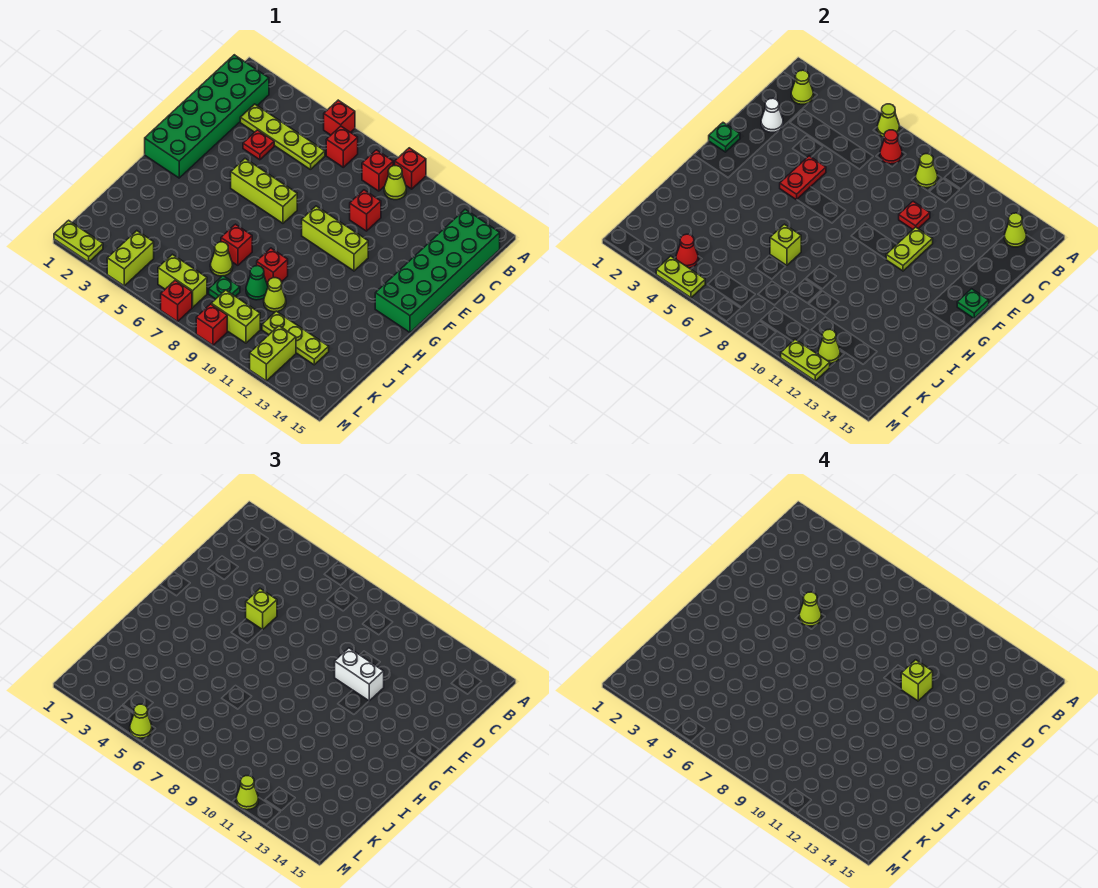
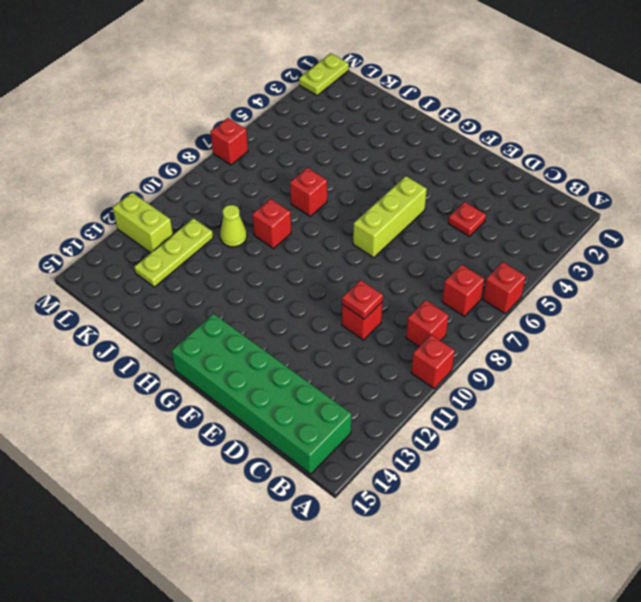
none -> green 2x6 brick [145,55,269,178]
none -> lime 1x1 cone [384,166,406,200]
none -> lime 1x4 plate [240,104,325,170]
none -> lime 1x3 brick [302,206,368,271]

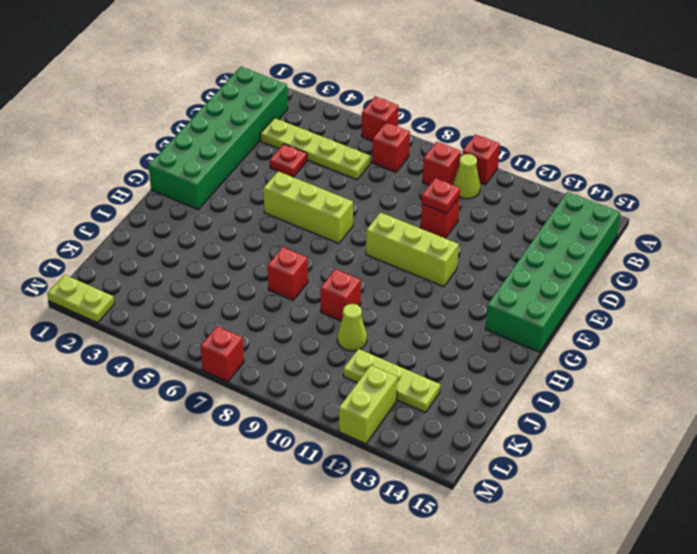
none -> lime 1x1 cone [210,242,233,276]
none -> green 1x1 cone [246,266,268,300]
none -> green 1x1 plate [209,276,240,299]
none -> lime 1x2 brick [107,231,154,286]

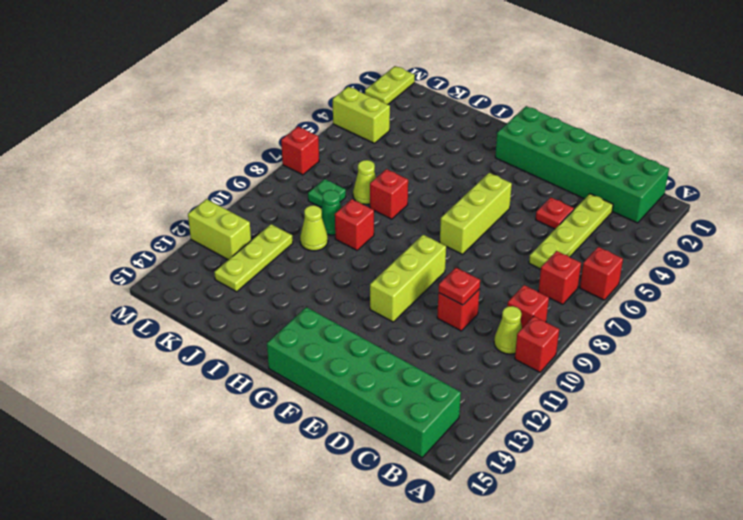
none -> lime 1x2 brick [158,254,207,307]
none -> lime 1x2 brick [211,290,260,343]
none -> red 1x1 brick [196,304,227,345]
none -> lime 1x1 cone [877,104,899,137]

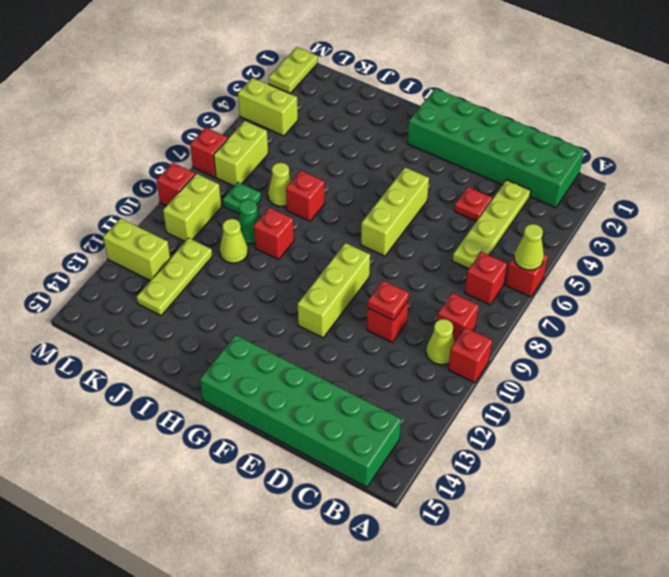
none -> lime 1x1 cone [791,70,813,104]
none -> red 1x1 cone [880,130,902,164]
none -> lime 1x1 cone [916,154,938,188]
none -> lime 1x1 cone [1004,213,1026,247]

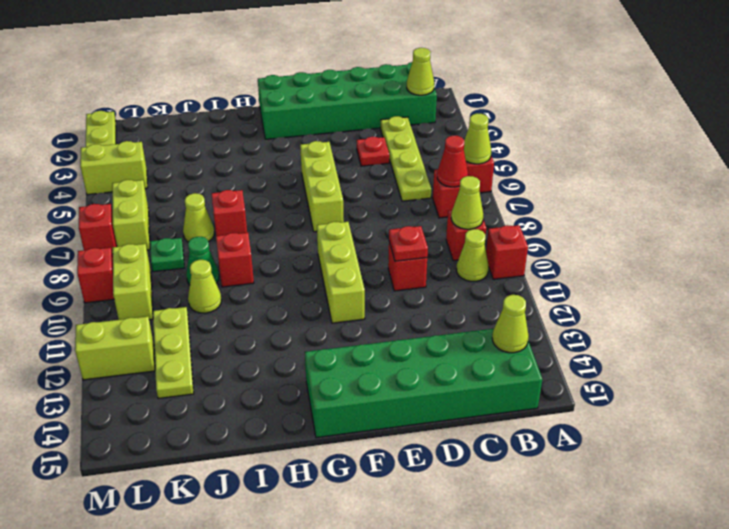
none -> white 1x1 cone [761,98,783,132]
none -> red 1x2 plate [780,156,826,200]
none -> lime 1x2 plate [886,227,933,271]
none -> green 1x1 plate [709,123,740,152]

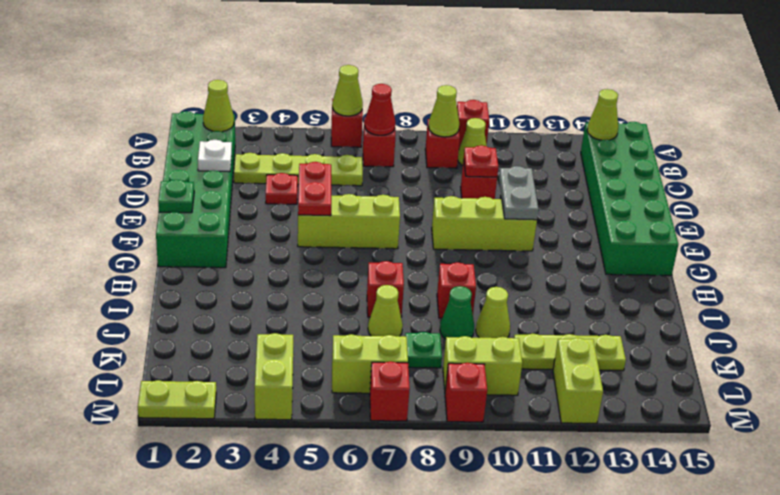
white 1x1 plate [198,140,232,172] -> white 1x1 cone [761,98,783,132]
grey 1x2 plate [499,166,538,220] -> lime 1x2 plate [886,227,933,271]
none -> green 1x1 plate [957,289,989,318]
none -> lime 1x1 brick [770,224,801,265]
none -> red 1x1 cone [676,234,698,268]
none -> lime 1x1 cone [818,329,840,363]

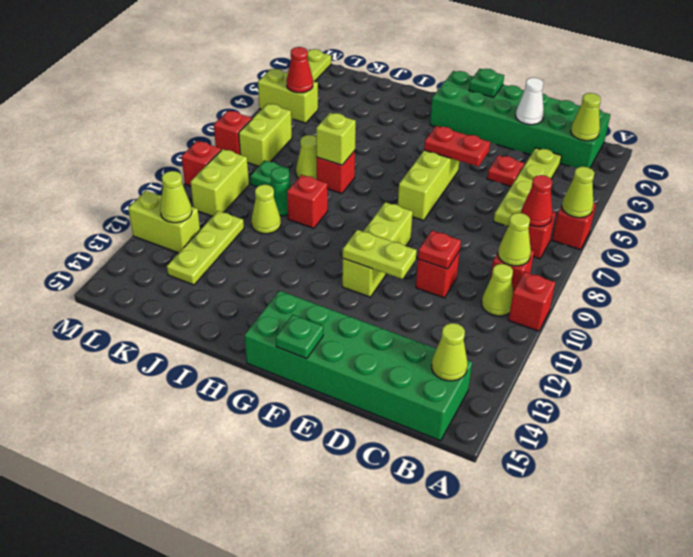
none -> lime 1x2 plate [656,256,705,298]
none -> lime 1x2 plate [781,339,830,381]
none -> lime 1x1 brick [246,589,277,630]
none -> white 1x2 brick [335,648,384,701]

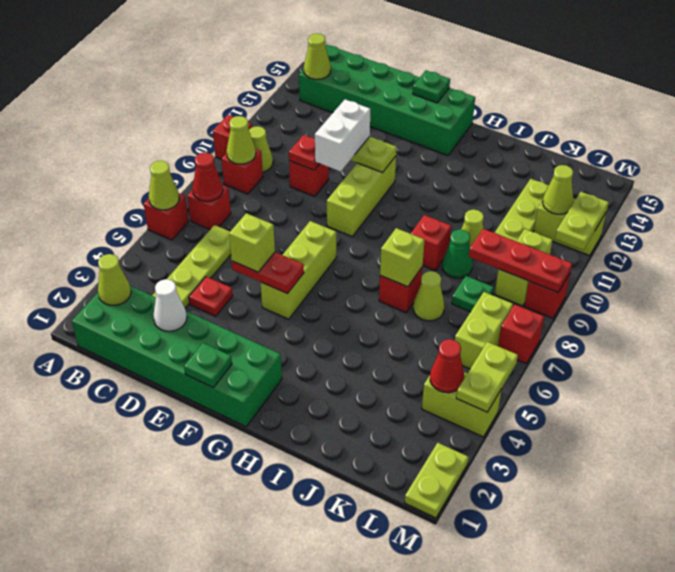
red 1x3 plate [469,229,572,292] -> none
none -> lime 1x1 cone [130,704,152,738]
none -> lime 1x1 cone [236,776,258,810]
none -> lime 1x1 cone [799,592,821,626]
none -> lime 1x1 brick [901,660,933,701]

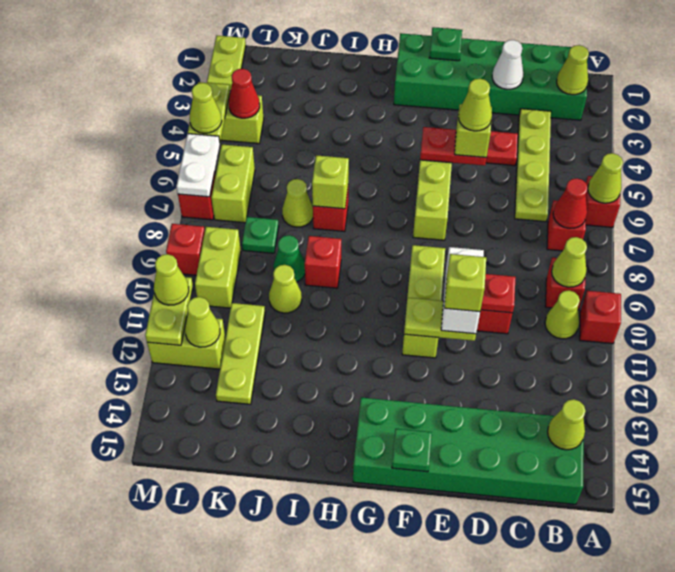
white 1x2 plate [176,134,220,197] -> none

